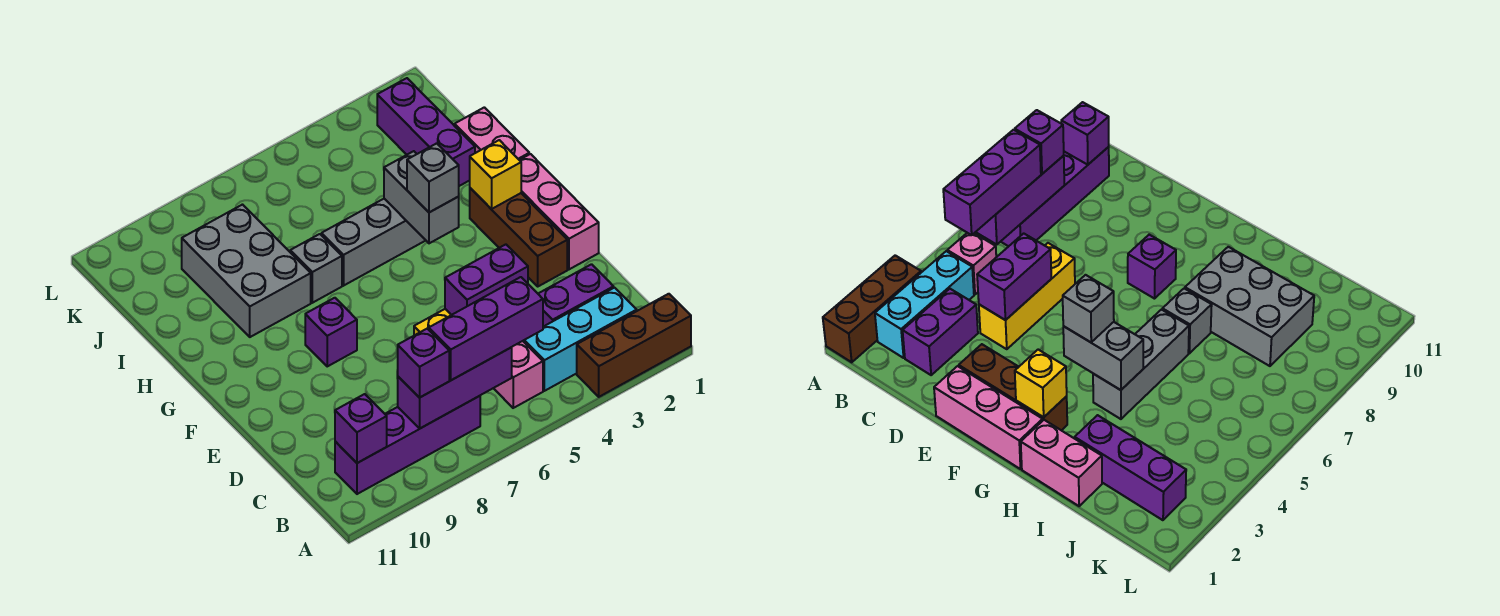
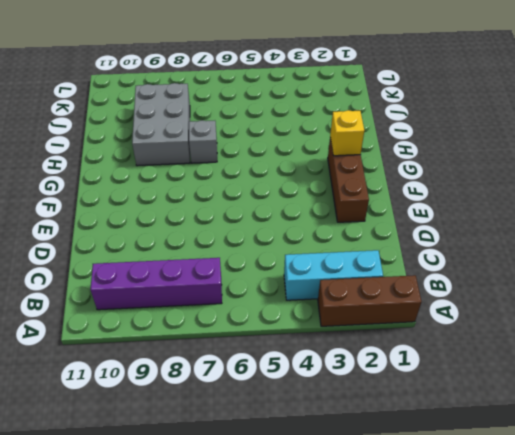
none -> pink 1x1 brick [494,341,543,408]
none -> purple 1x2 brick [538,264,614,327]
none -> yellow 1x3 brick [979,243,1075,349]

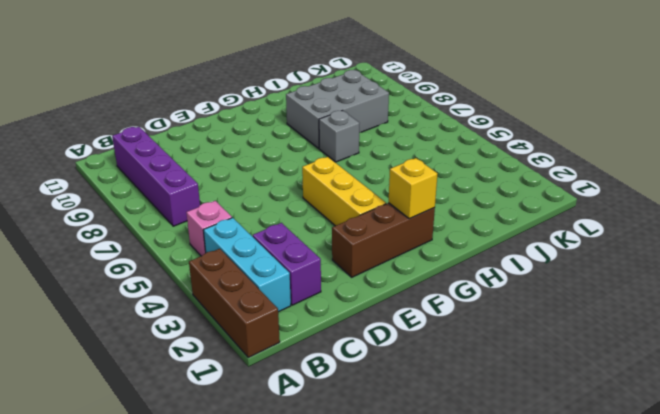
yellow 1x3 brick [302,157,386,226] -> yellow 1x3 brick moved to [979,243,1075,349]
none -> pink 1x3 brick [520,154,599,269]
none -> purple 1x1 brick [305,298,357,366]
none -> pink 1x2 brick [455,107,529,160]

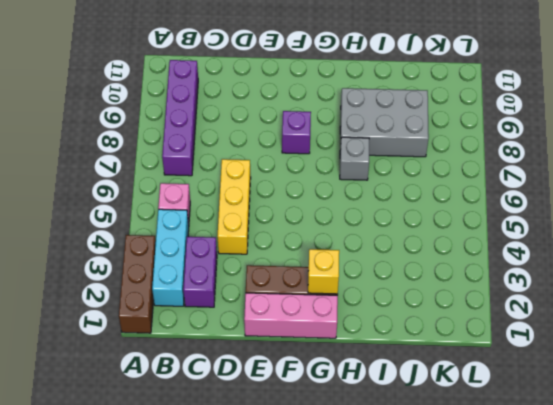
none -> pink 1x2 brick [455,107,529,160]
none -> grey 1x3 brick [322,199,426,286]
none -> purple 1x3 brick [377,78,475,186]

